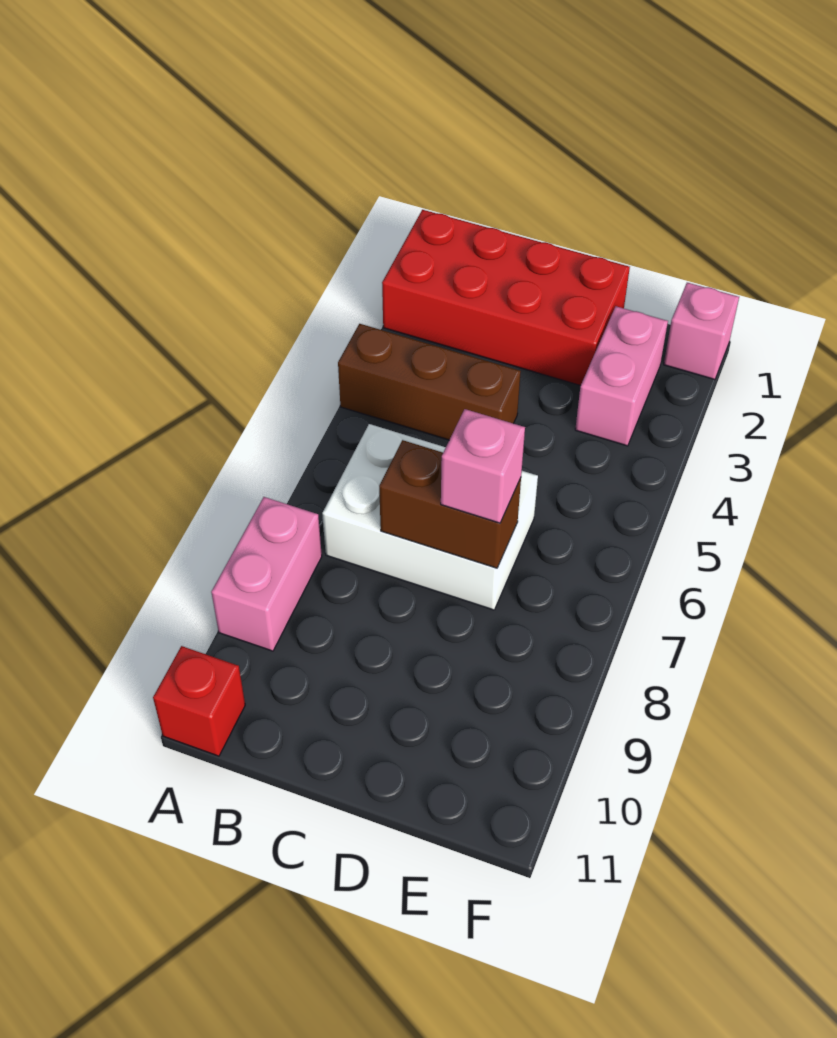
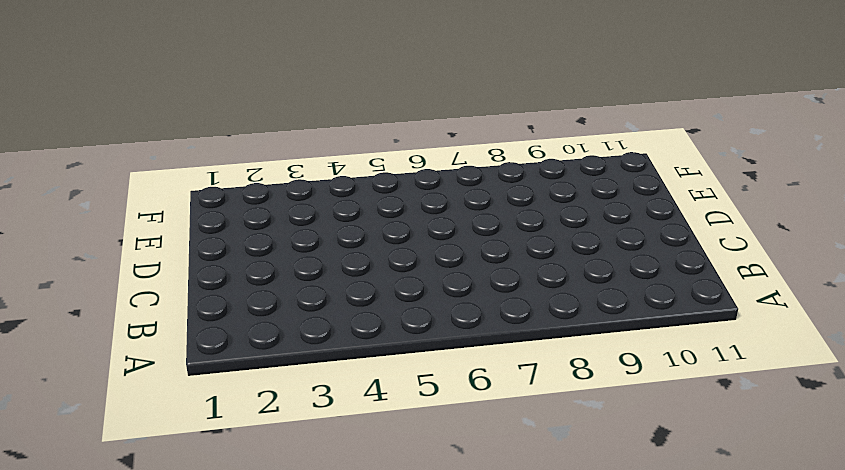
none -> red 2x4 brick [382,210,630,386]
none -> brown 1x3 brick [338,324,521,440]

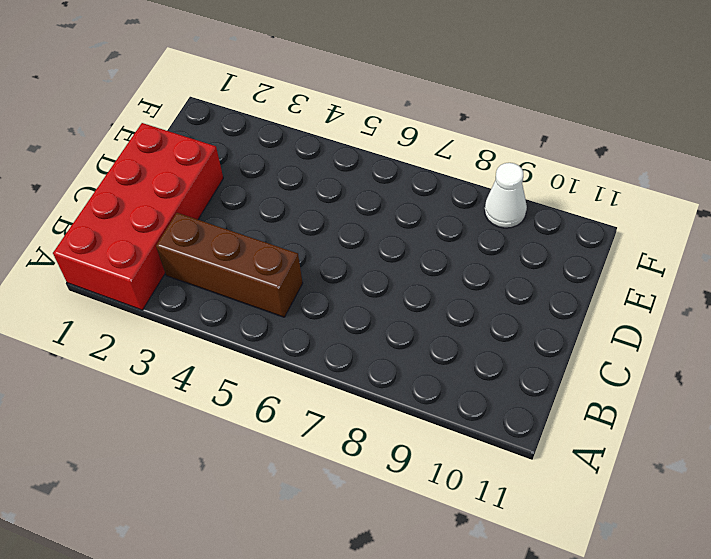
brown 1x3 brick [156,213,303,317] -> brown 1x3 brick turned to [338,324,521,440]
white 1x1 cone [485,163,527,228] -> none
none -> pink 1x2 brick [211,497,322,651]
none -> red 1x1 brick [153,646,245,756]

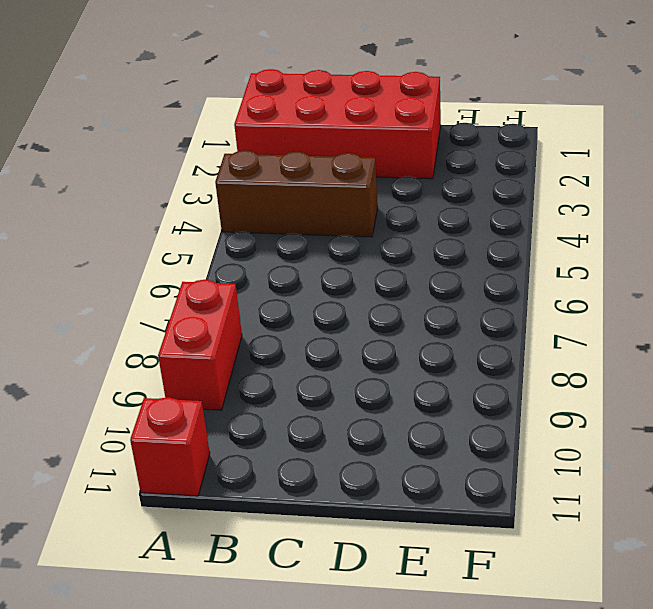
red 1x2 brick [158,280,242,410] -> pink 1x2 brick [211,497,322,651]
none -> white 2x3 brick [322,424,538,610]
none -> pink 1x2 brick [575,306,668,446]

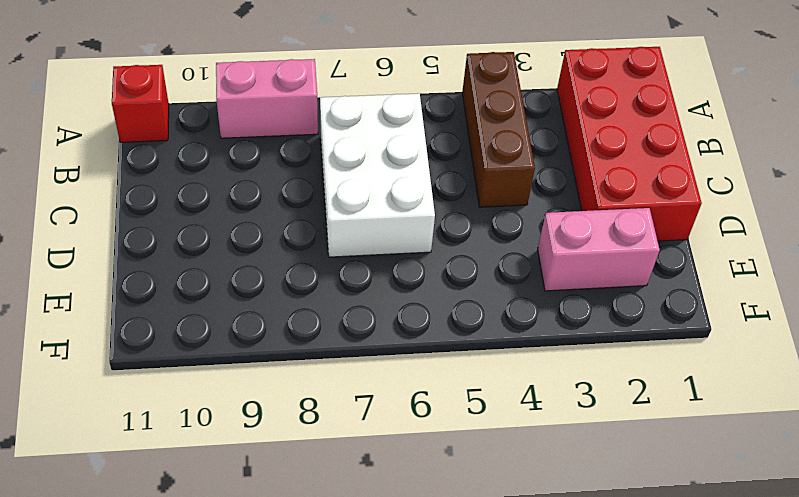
none -> pink 1x1 brick [664,283,739,380]
none -> brown 1x2 brick [379,440,521,568]

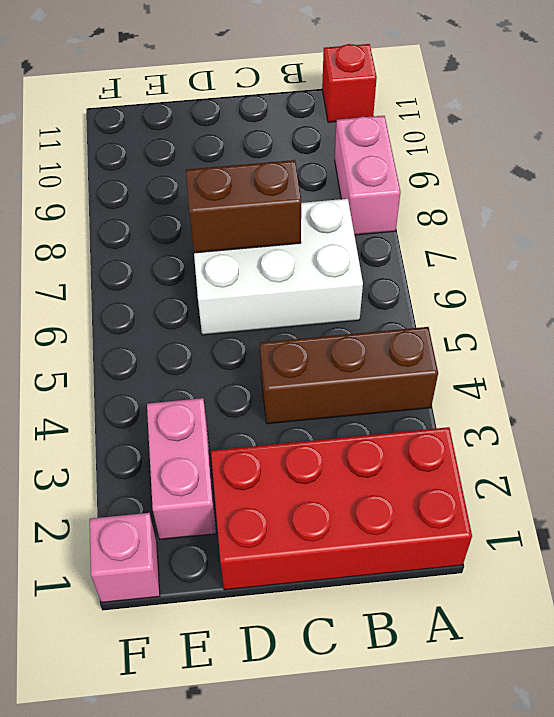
none -> pink 1x1 brick [441,409,525,523]

